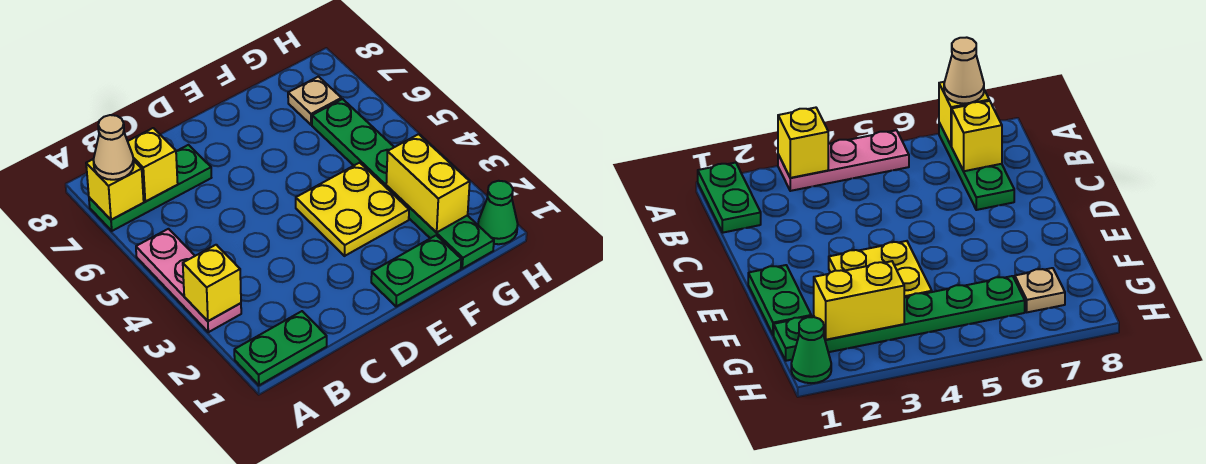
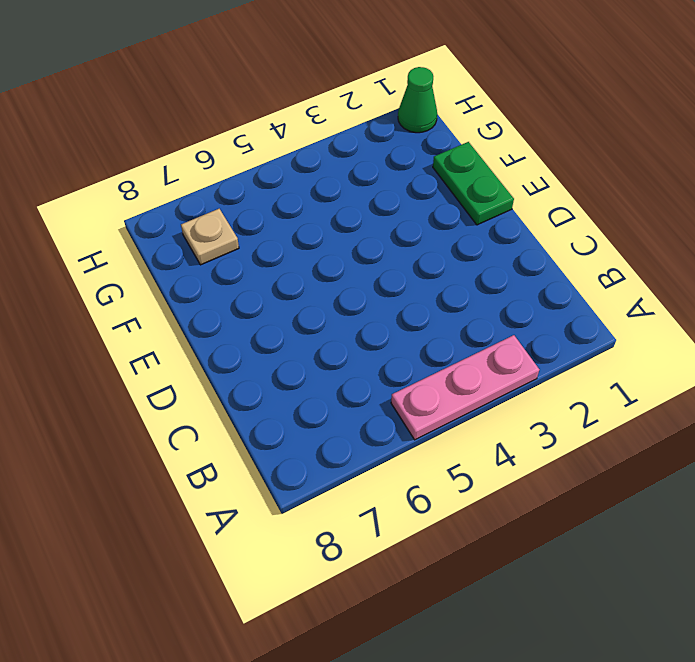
none -> green 1x2 plate [234,311,327,385]
none -> green 1x3 plate [89,145,211,231]
none -> yellow 2x2 plate [296,163,409,256]

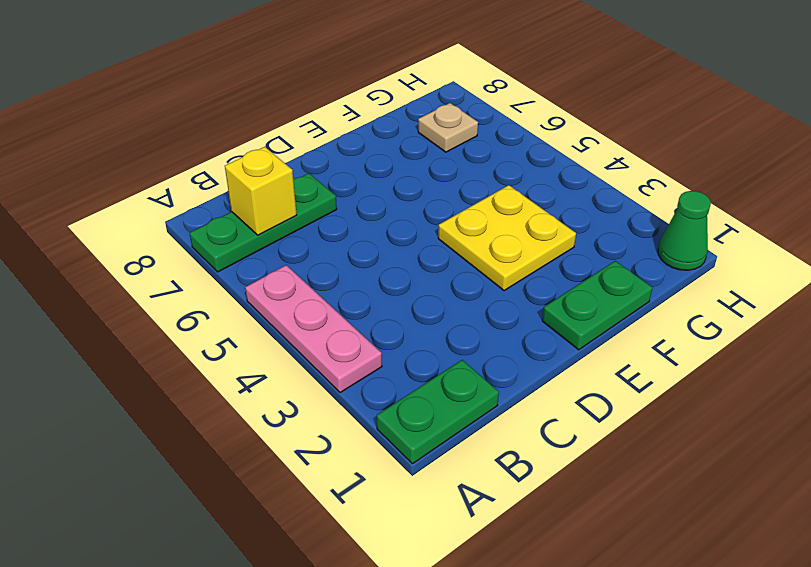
none -> green 1x6 plate [312,99,494,269]
none -> yellow 1x1 brick [183,245,241,321]
none -> yellow 1x1 brick [86,159,144,220]

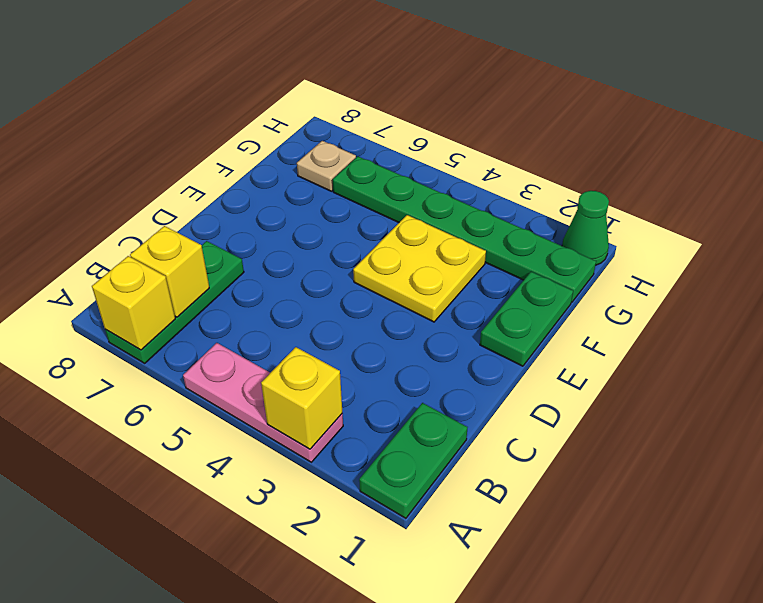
none -> yellow 1x2 brick [386,134,470,233]
none -> tan 1x1 cone [93,115,134,180]

